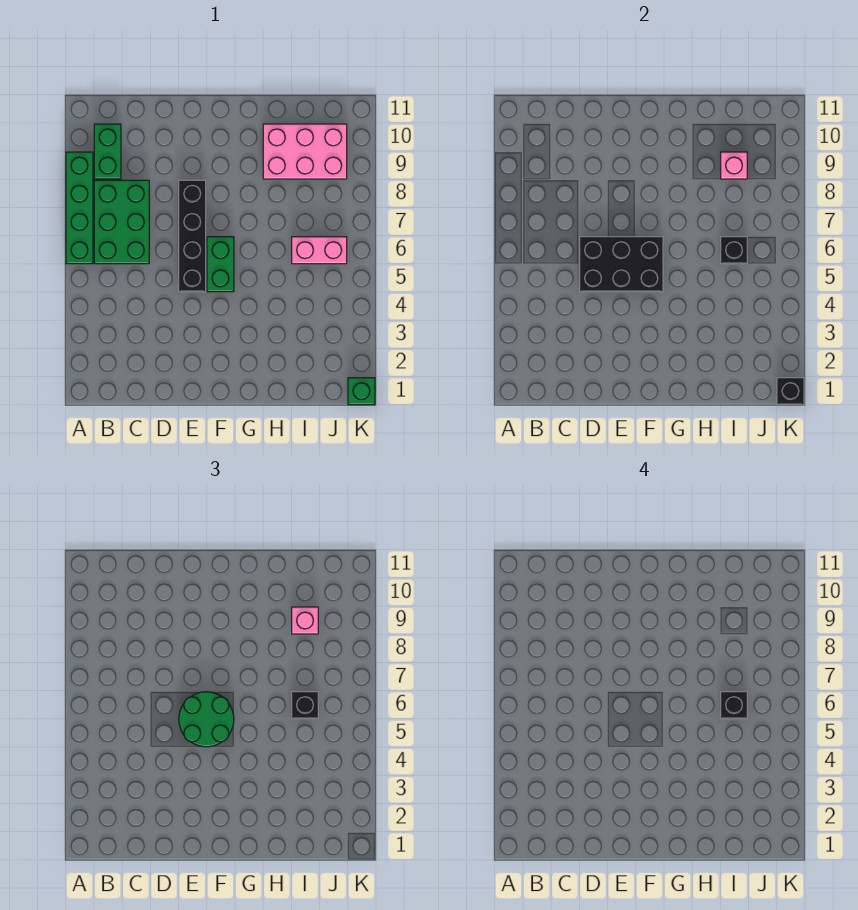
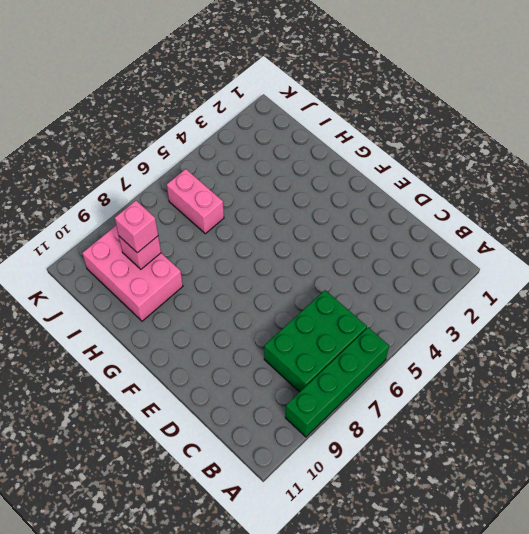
none -> green 1x2 brick [94,124,121,179]
none -> black 1x4 brick [179,180,206,292]
none -> green 1x2 brick [207,237,234,292]

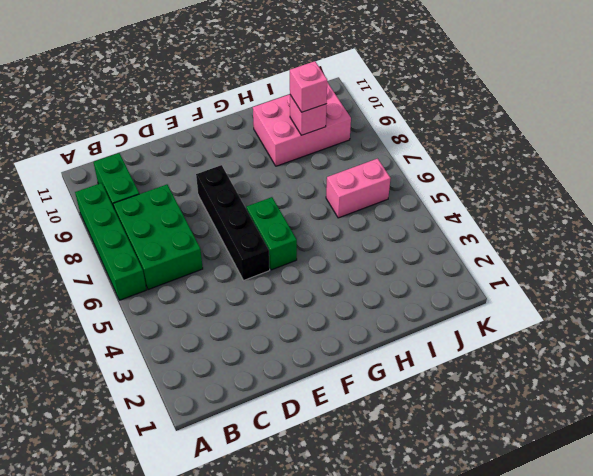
none -> green 1x1 brick [348,378,375,405]
none -> black 2x3 brick [580,237,663,292]
none -> black 1x1 brick [721,237,747,264]

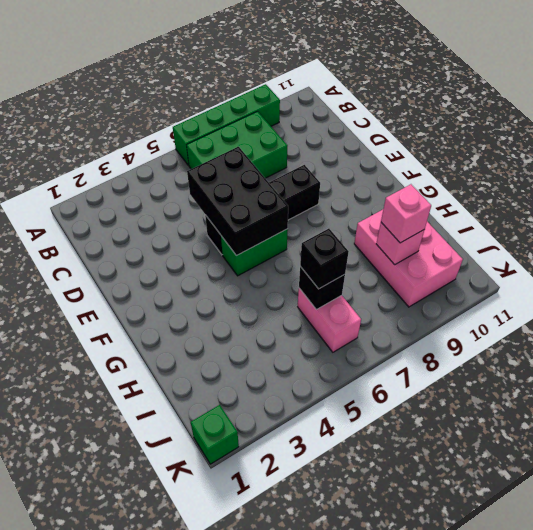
none -> green 1x2 brick [94,124,121,179]
none -> black 1x1 brick [777,378,804,405]
none -> green 2x2 round brick [179,692,234,747]

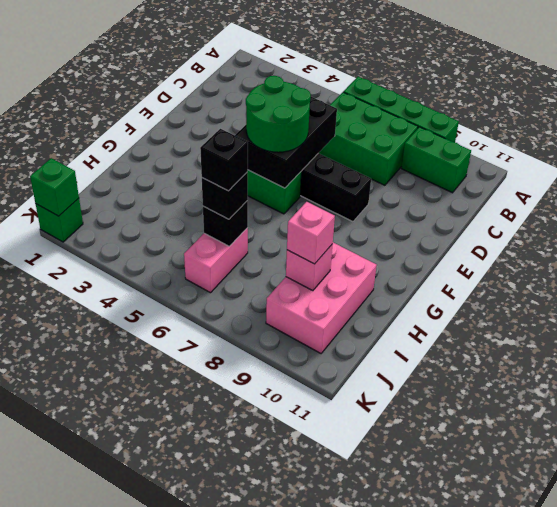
green 1x1 brick [30,158,79,216] -> black 1x1 brick [777,378,804,405]

